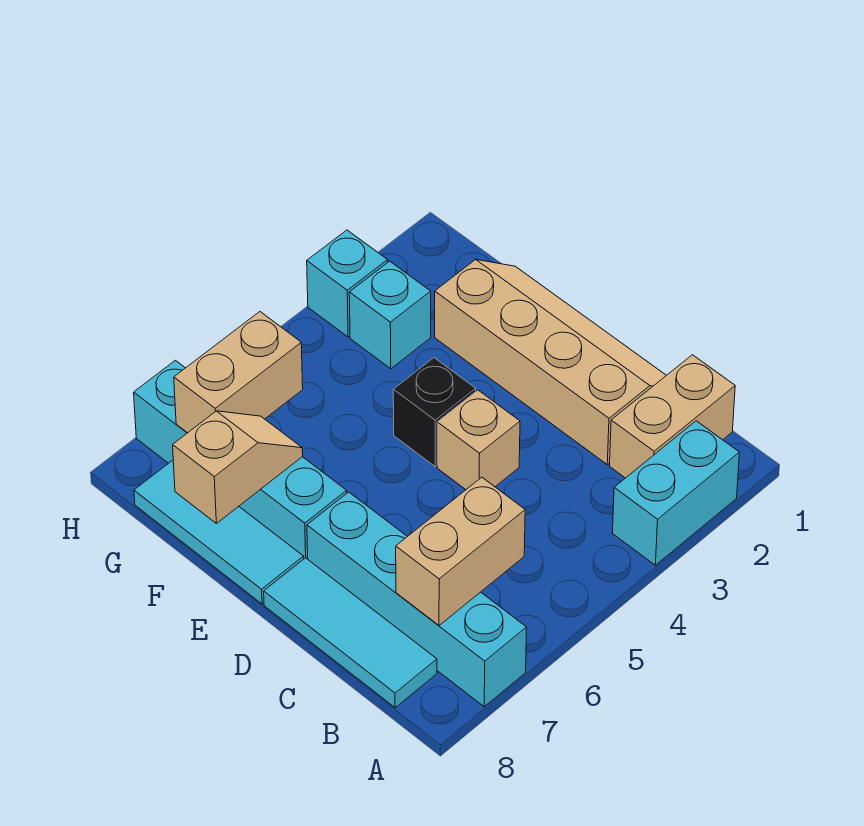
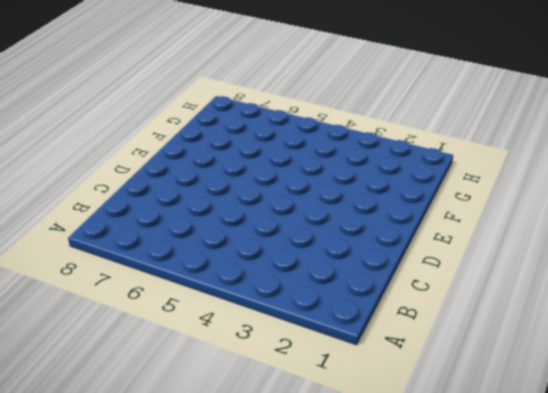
none -> cyan 1x2 brick [612,421,739,565]
none -> cyan 1x4 brick [307,492,527,707]
none -> tan 1x2 brick [610,355,735,478]

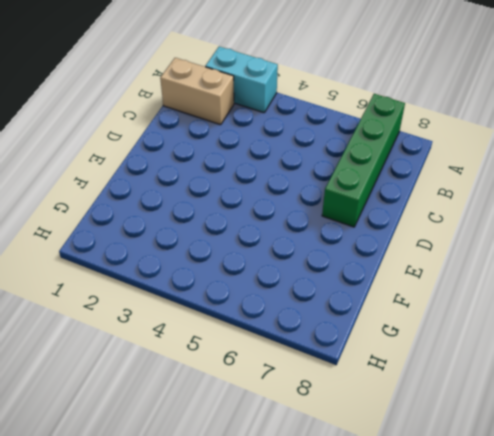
green 1x4 brick [322,94,405,227] -> cyan 1x4 brick [307,492,527,707]
none -> cyan 1x3 tile [264,558,437,708]
none -> tan 2x4 slope [435,259,666,465]
none -> tan 1x1 brick [437,390,520,490]

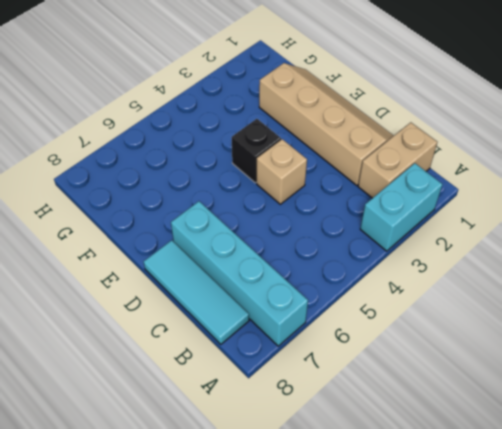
none -> cyan 1x4 brick [134,360,347,559]
none -> cyan 1x3 tile [134,460,304,604]
none -> cyan 1x1 brick [349,261,431,369]

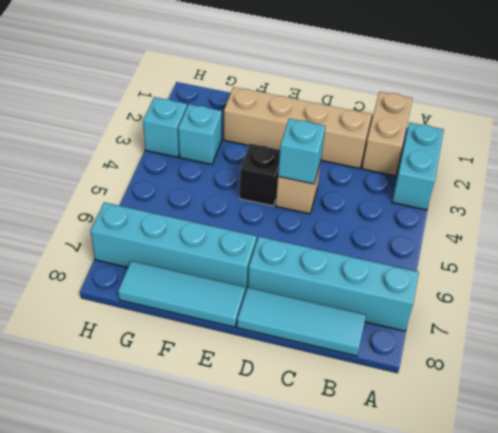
cyan 1x1 brick [278,119,326,184] -> none
none -> tan 1x2 brick [396,477,525,625]
none -> tan 1x2 slope [173,411,303,524]
none -> tan 1x2 brick [174,312,303,433]

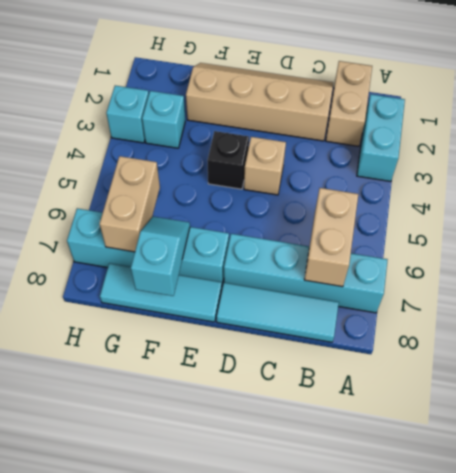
cyan 1x2 slope [131,216,190,296] -> tan 1x2 slope [173,411,303,524]

